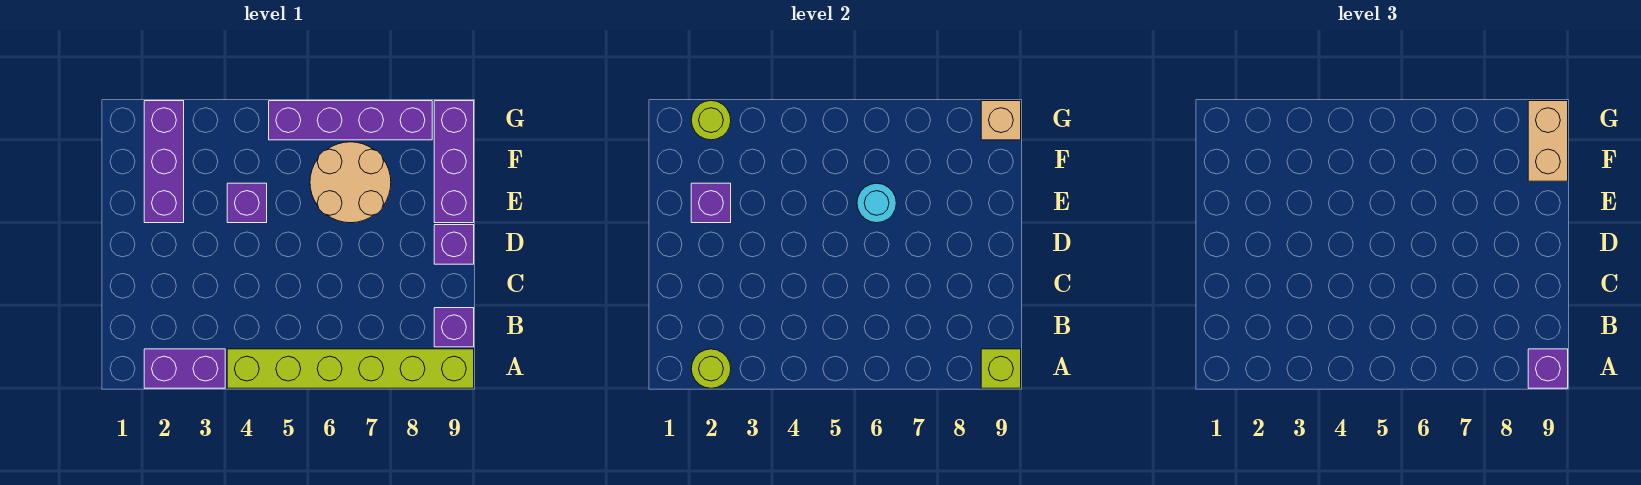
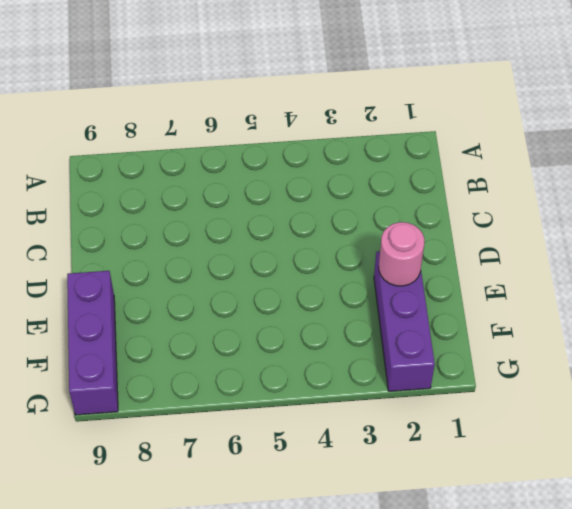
pink 1x1 round brick [379,222,424,286] -> purple 1x1 brick [691,183,731,223]
none -> purple 1x2 brick [144,349,225,388]
none -> lime 1x6 brick [227,349,474,388]
none -> purple 1x1 brick [434,308,474,347]

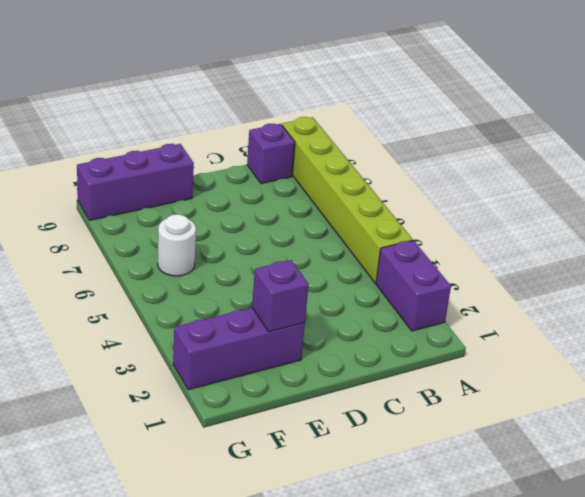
white 1x1 round brick [158,214,196,276] -> tan 2x2 round brick [310,142,391,223]
none -> purple 1x1 brick [434,225,474,264]
none -> purple 1x1 brick [227,183,267,223]
none -> purple 1x4 brick [269,101,432,140]

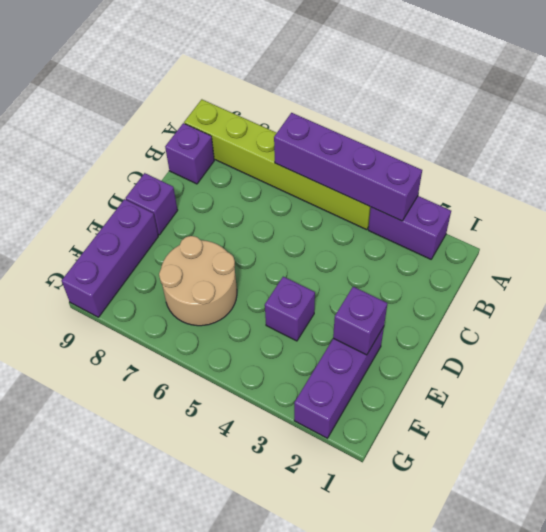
purple 1x4 brick [274,113,422,221] -> purple 1x4 brick moved to [269,101,432,140]
none -> lime 1x1 round brick [691,349,731,388]
none -> lime 1x1 brick [981,349,1021,388]
none -> cyan 1x1 round brick [857,183,896,223]

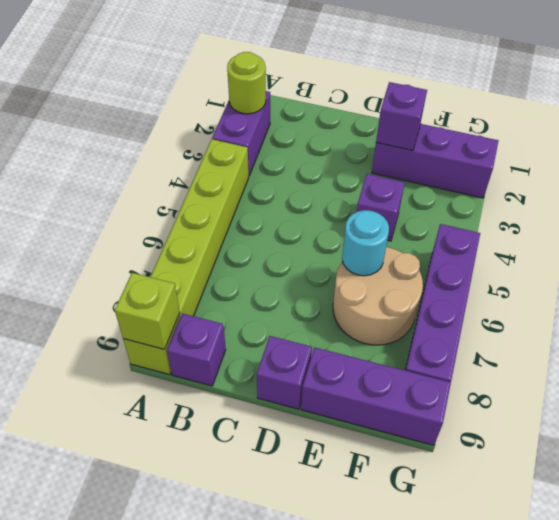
none -> lime 1x1 round brick [691,101,731,140]
none -> tan 1x1 brick [981,101,1021,140]
none -> purple 1x1 brick [1528,349,1568,388]

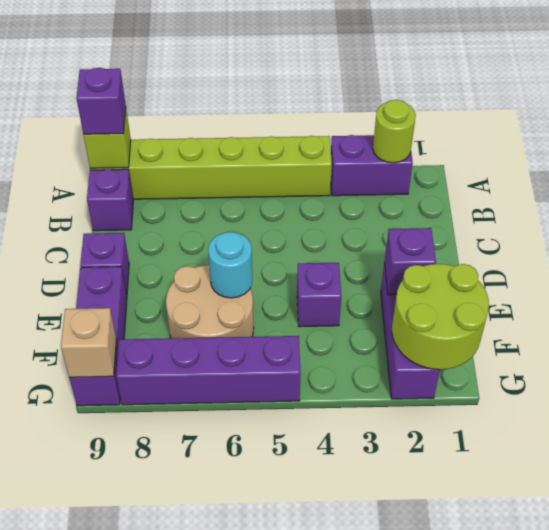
lime 2x2 round brick [392,264,489,370] -> lime 1x1 round brick [691,101,731,140]
none -> tan 1x2 brick [1528,101,1568,181]

